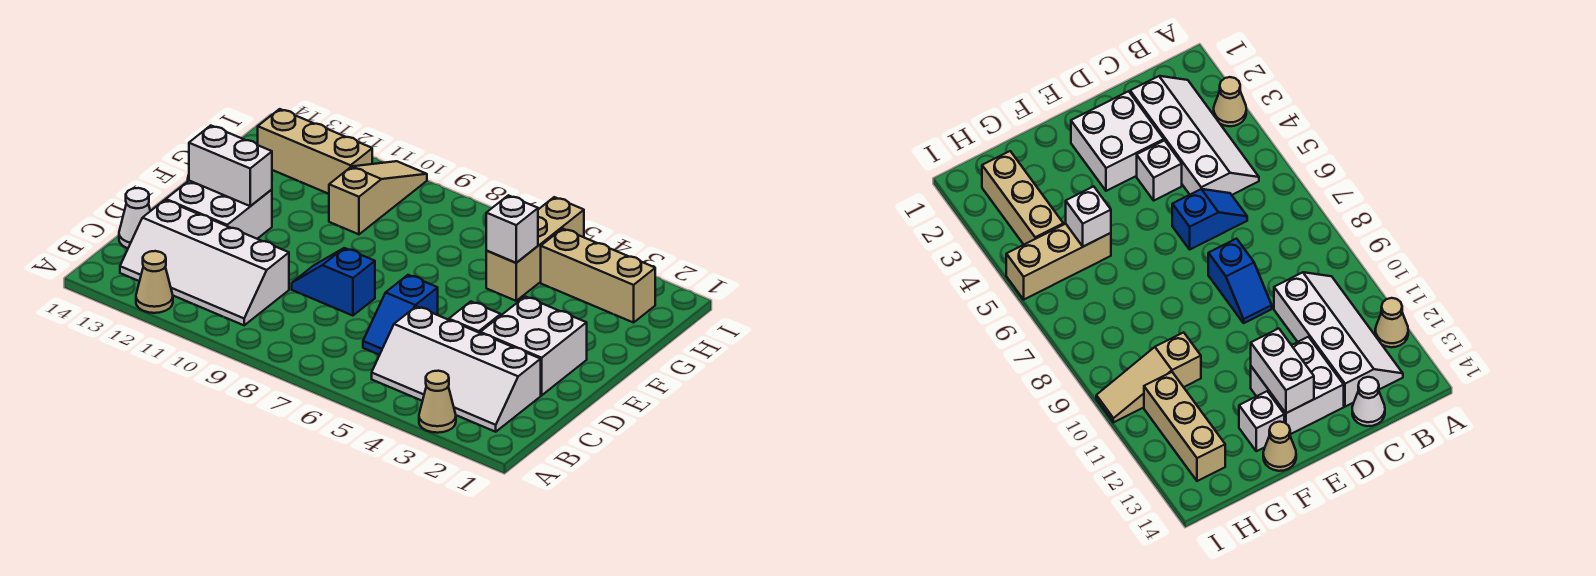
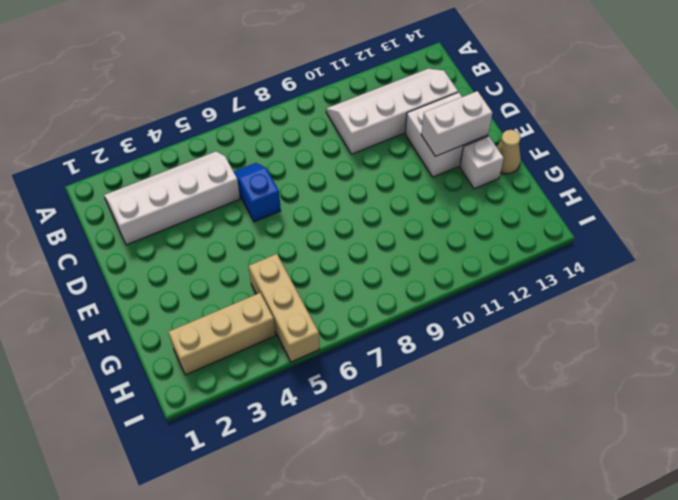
none -> tan 1x1 cone [419,371,456,433]
none -> tan 1x1 cone [136,251,173,313]
none -> white 1x1 cone [119,188,150,248]

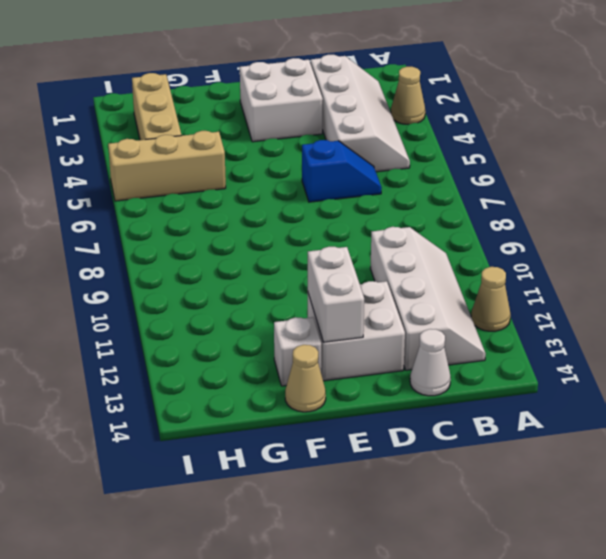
none -> white 1x1 brick [449,302,501,333]
none -> blue 1x2 slope [292,248,375,316]
none -> tan 1x3 slope [329,161,427,234]

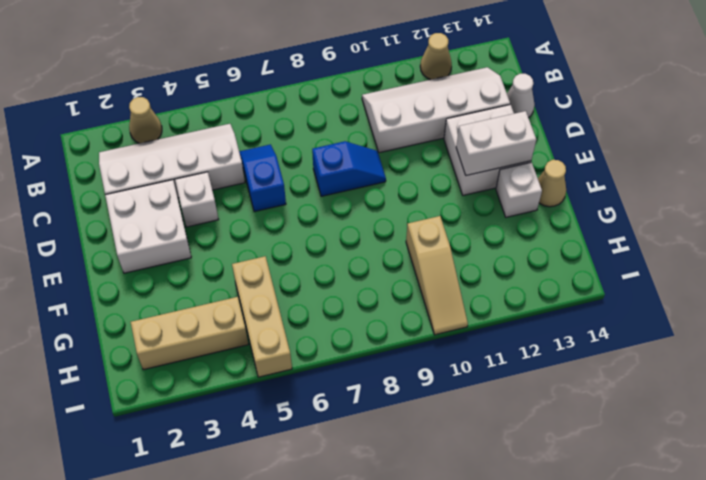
none -> tan 1x3 brick [258,109,372,194]
none -> white 1x1 brick [486,195,538,263]

